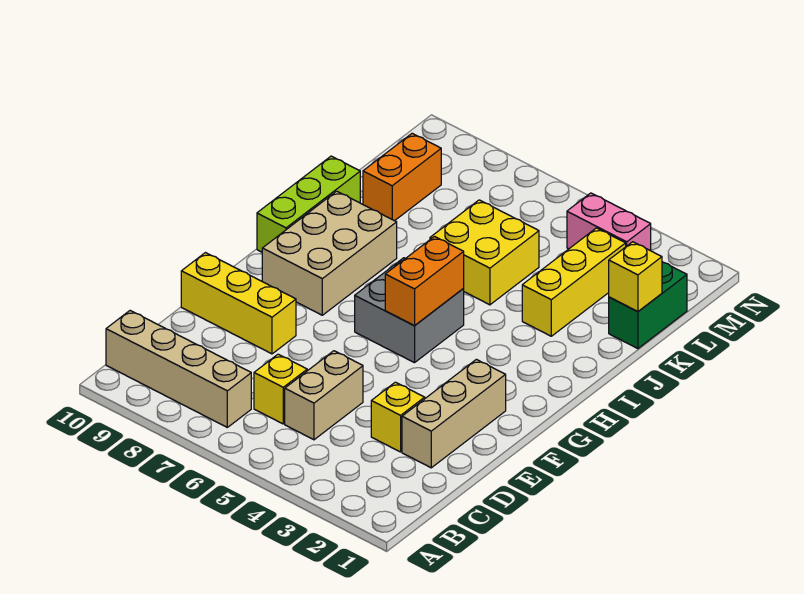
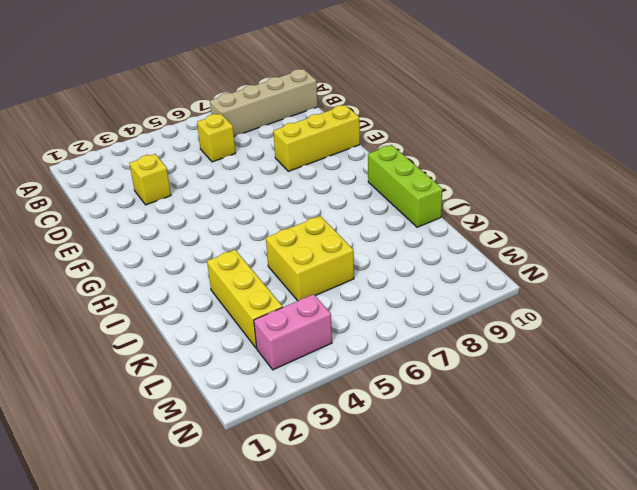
none -> tan 1x2 brick [285,351,363,440]
none -> tan 1x3 brick [402,359,506,468]
none -> grey 2x2 brick [355,258,464,363]

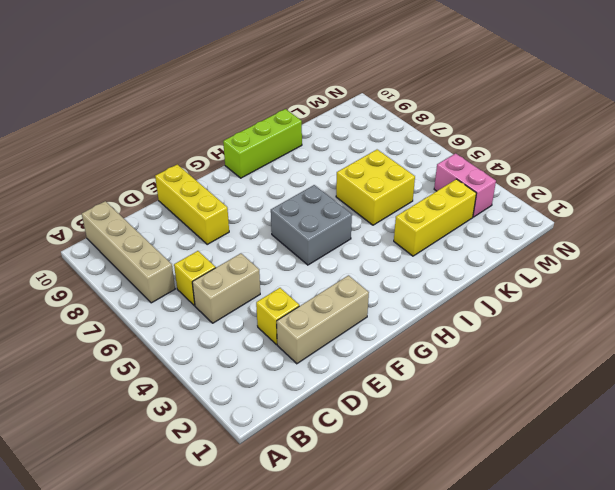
none -> tan 2x3 brick [262,191,397,315]
none -> green 1x2 brick [609,262,687,349]
none -> orange 1x2 brick [363,133,441,221]

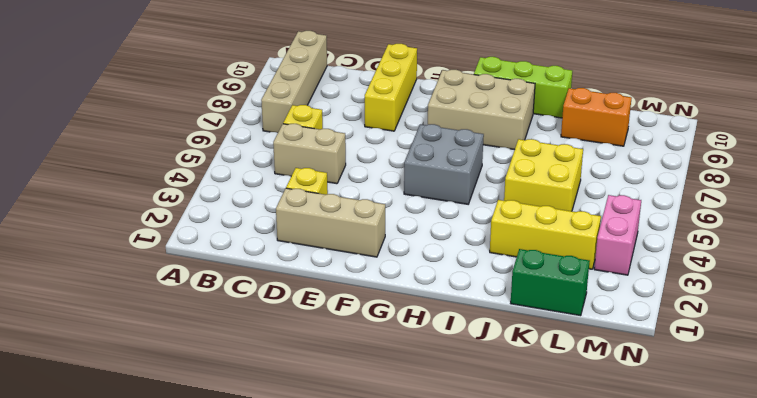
none -> orange 1x2 brick [385,237,464,326]
none -> yellow 1x1 brick [609,242,662,312]

